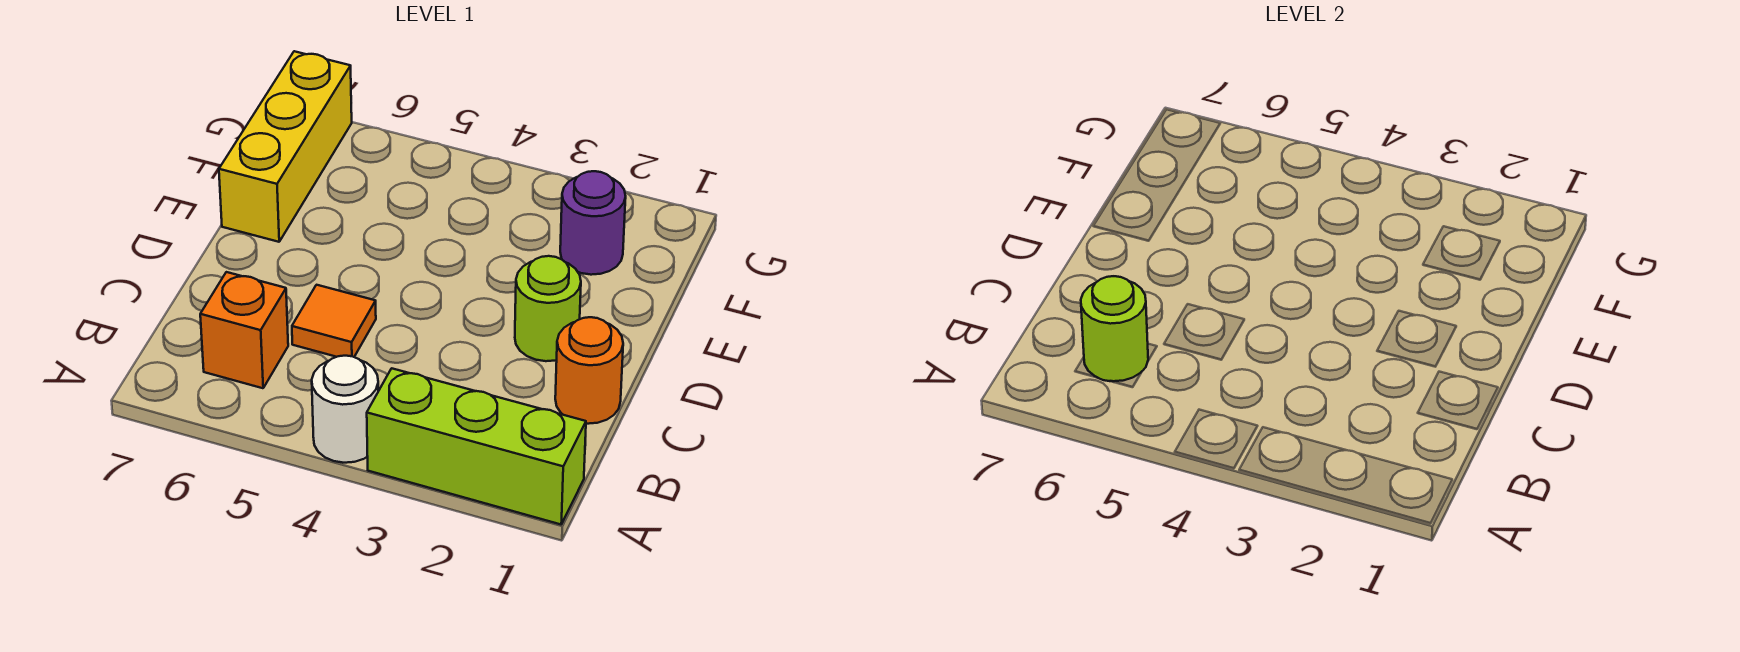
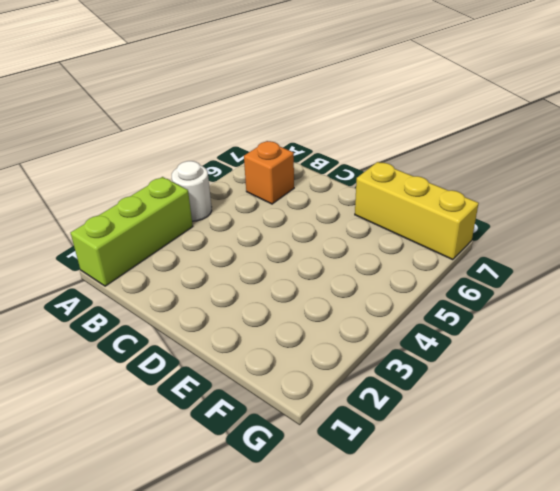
none -> orange 1x1 round brick [555,317,623,424]
none -> orange 1x1 tile [292,285,376,357]

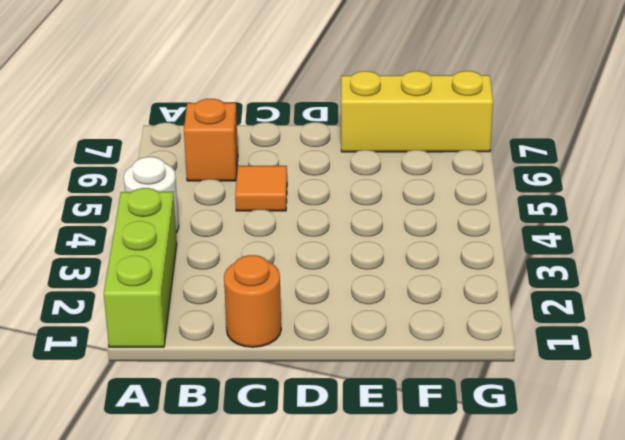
none -> lime 1x1 round brick [515,256,581,361]
none -> purple 1x1 round brick [560,171,626,275]

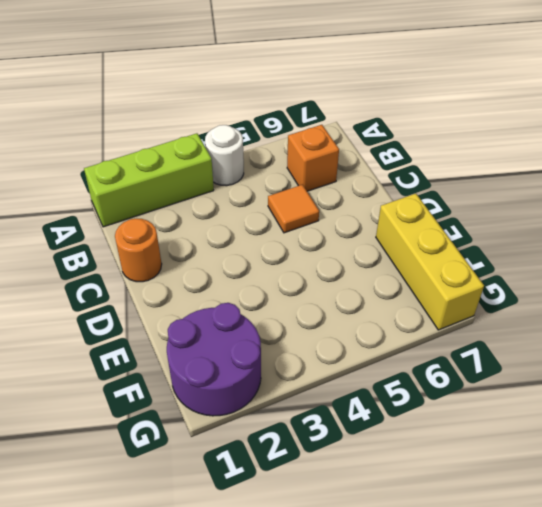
purple 2x2 round brick [167,303,261,416] -> purple 1x1 round brick [560,171,626,275]
none -> lime 1x1 round brick [515,256,581,361]
none -> lime 1x1 round brick [1081,276,1148,381]

